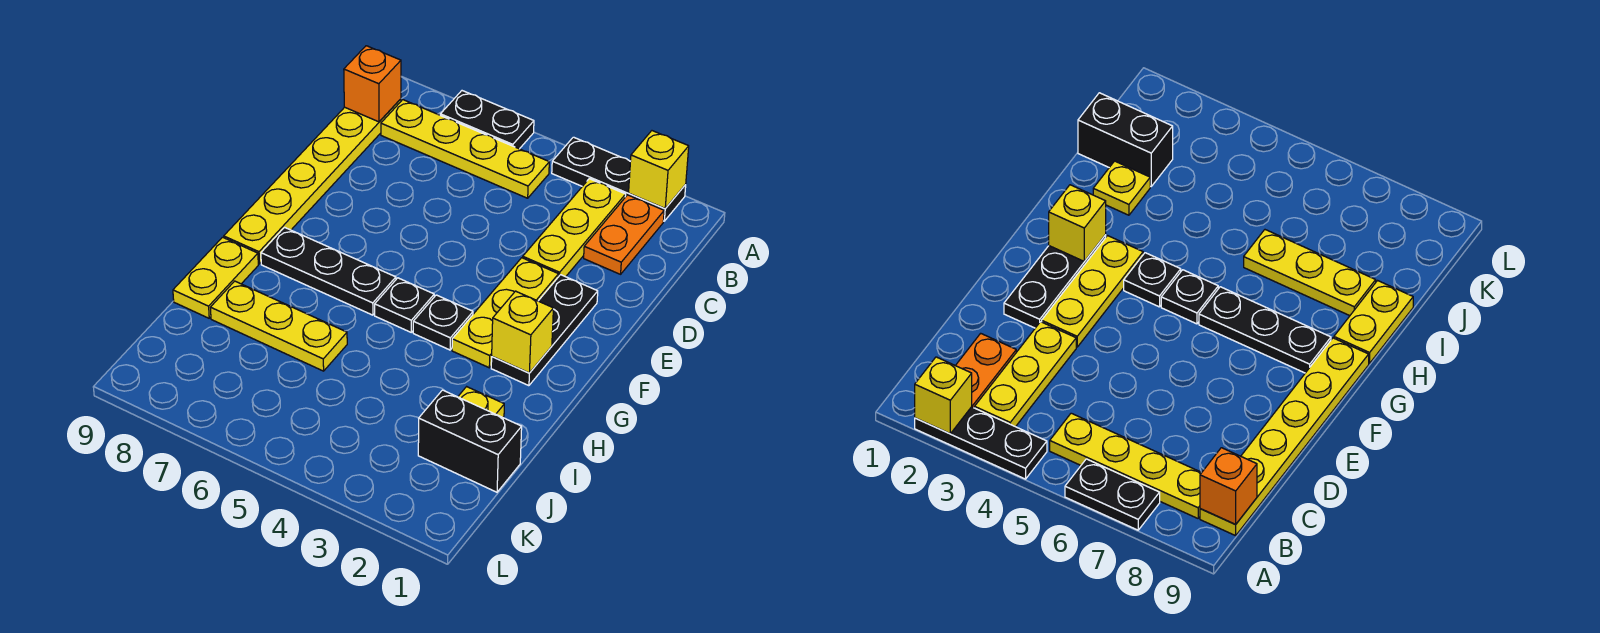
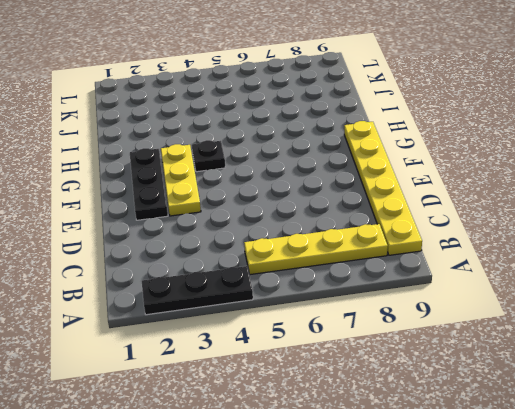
none -> black 1x2 plate [440,91,534,149]
none -> orange 1x2 plate [584,195,664,274]
none -> yellow 1x3 plate [523,179,626,277]

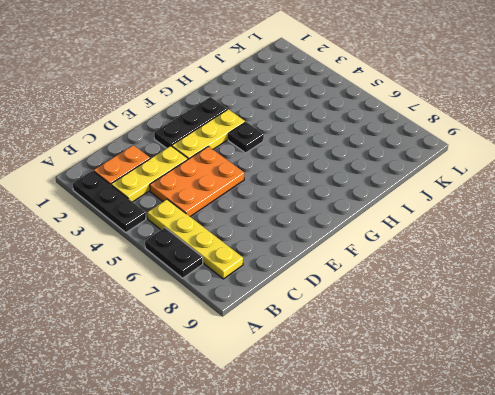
orange 2x3 plate [150,146,244,216] -> none
none -> yellow 1x6 plate [224,99,401,264]
none -> black 1x1 plate [375,278,434,332]
none -> black 1x3 plate [261,227,396,315]

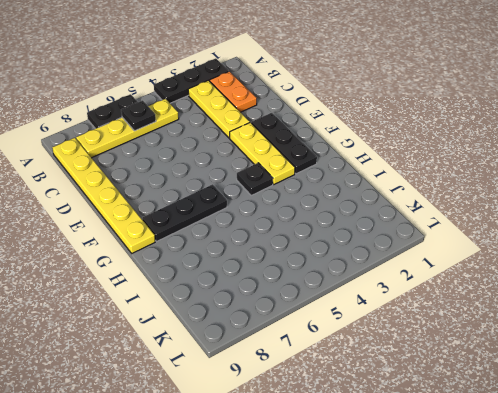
black 1x1 plate [121,100,156,131] -> black 1x1 plate moved to [375,278,434,332]
none -> yellow 1x2 plate [173,237,258,318]
none -> yellow 1x1 plate [458,387,504,417]
none -> yellow 1x3 plate [210,281,347,371]

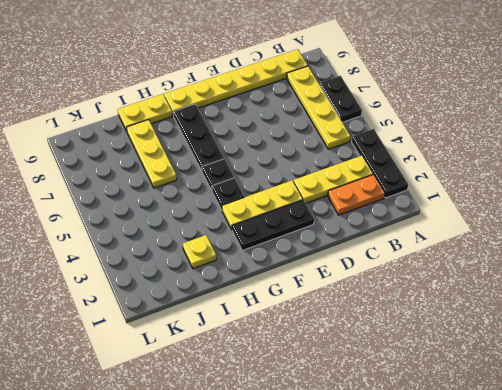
none -> black 1x2 brick [418,390,522,492]
none -> yellow 1x1 brick [629,131,689,209]
none -> orange 1x1 brick [344,46,401,122]

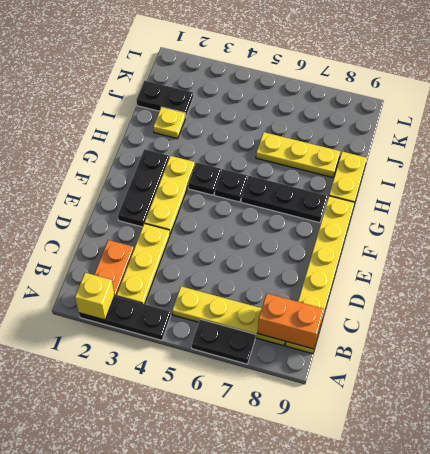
orange 1x2 brick [257,294,324,349] -> orange 1x1 brick [344,46,401,122]
black 1x2 plate [136,81,193,117] -> black 1x2 brick [418,390,522,492]
none -> yellow 1x1 brick [492,291,553,373]

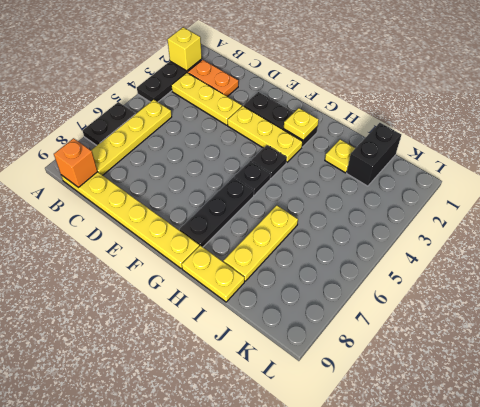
yellow 1x1 plate [284,108,319,140] -> yellow 1x1 brick [492,291,553,373]

